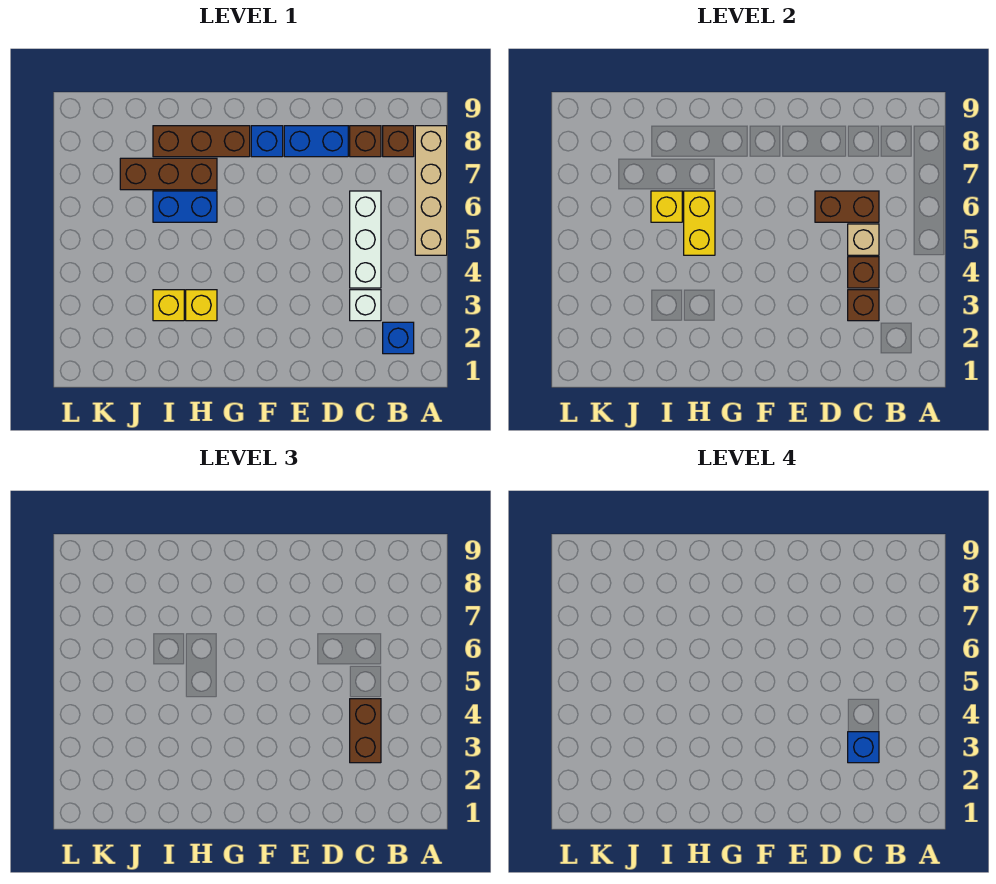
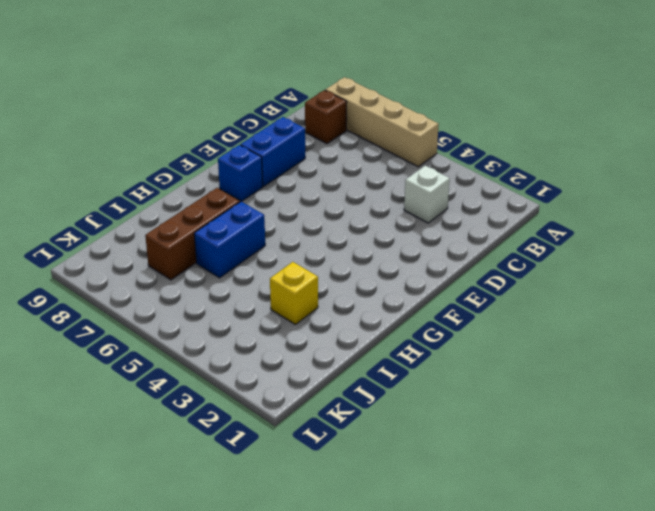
none -> blue 1x1 brick [383,322,414,354]
none -> white 1x3 brick [350,191,381,288]
none -> brown 1x1 brick [350,126,381,157]

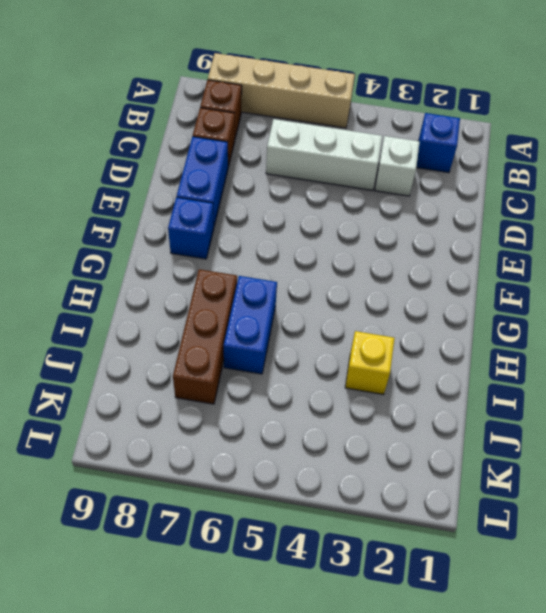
none -> brown 1x3 brick [153,126,250,157]
none -> yellow 1x1 brick [186,290,217,321]
none -> brown 1x1 brick [848,290,879,321]

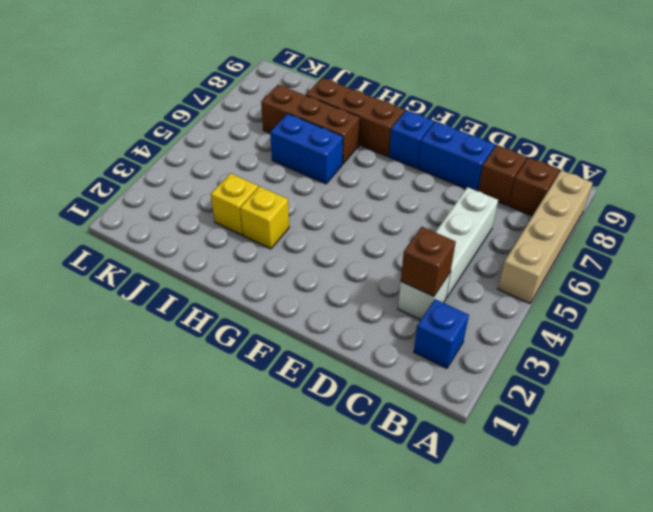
none -> brown 1x1 brick [848,257,879,288]
none -> tan 1x1 brick [848,224,879,255]
none -> brown 1x2 brick [815,191,879,222]

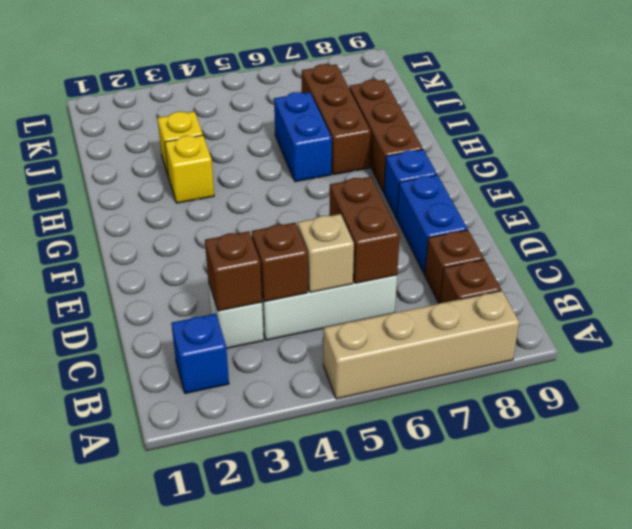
none -> yellow 1x2 brick [684,191,715,255]
none -> yellow 1x1 brick [651,191,682,222]
none -> brown 1x2 brick [350,699,381,763]

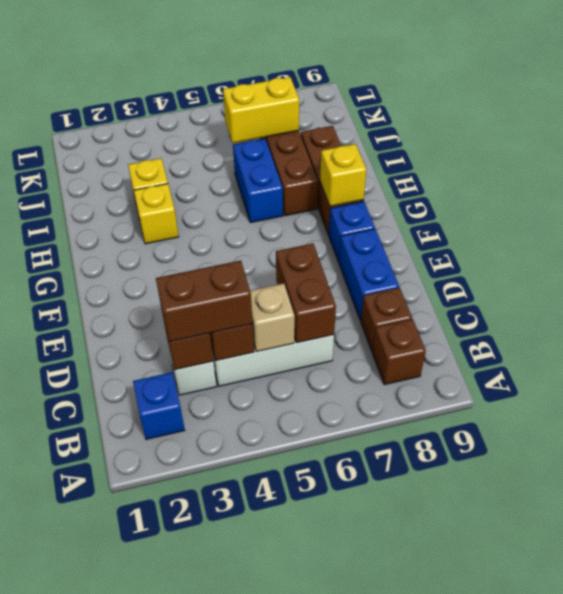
yellow 1x1 brick [320,144,366,206] -> yellow 1x1 brick moved to [651,191,682,222]
yellow 1x2 brick [223,77,299,143] -> yellow 1x2 brick moved to [684,191,715,255]
none -> tan 1x4 brick [415,126,447,255]
none -> blue 1x1 brick [848,732,879,763]

